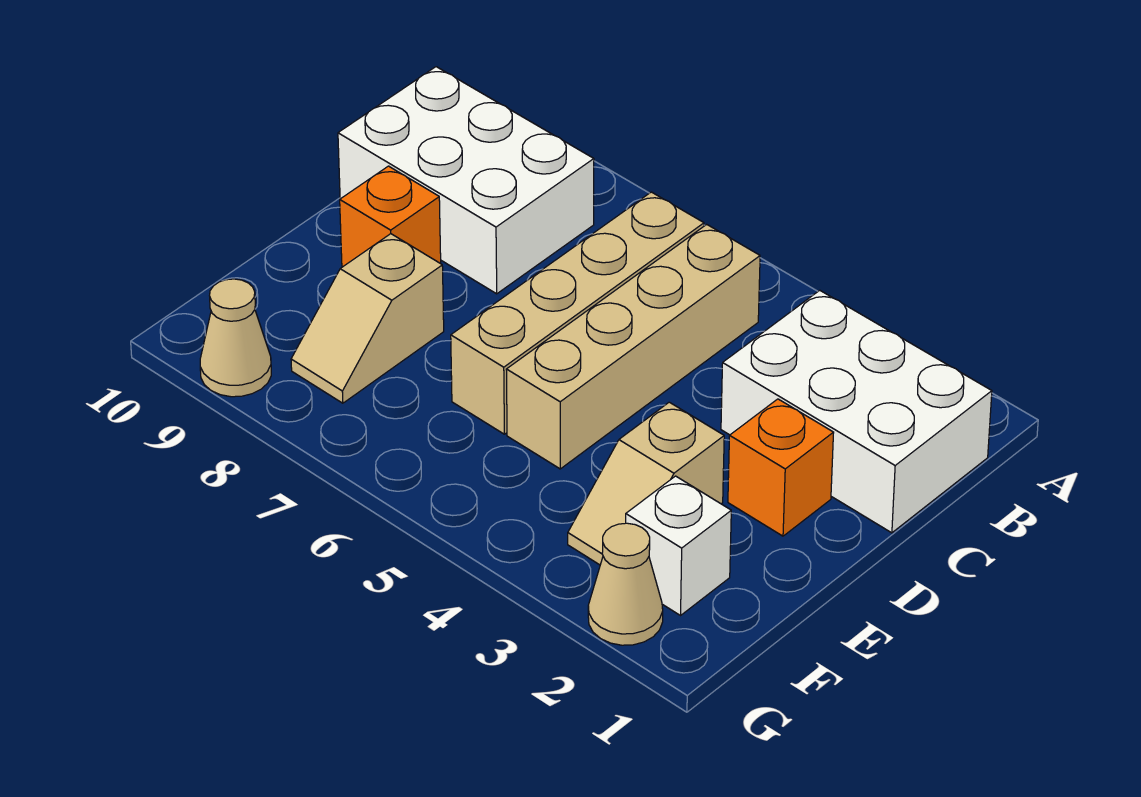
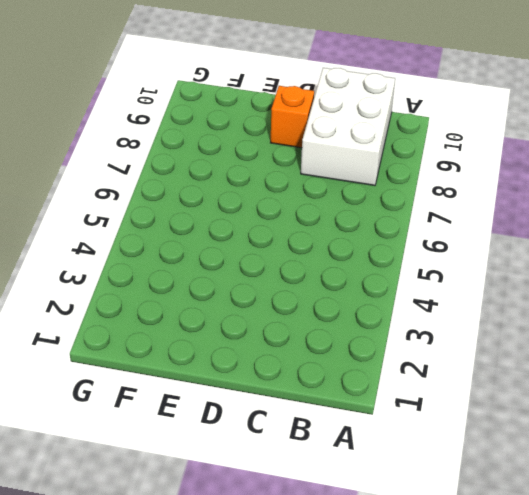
none -> white 2x3 brick [721,290,992,533]
none -> tan 1x4 brick [506,224,760,469]

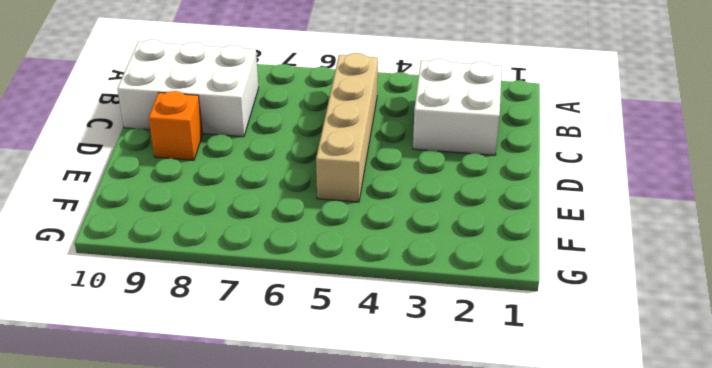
white 2x2 brick [413,59,502,155] -> white 2x3 brick [721,290,992,533]
none -> tan 1x4 brick [451,192,704,434]
none -> orange 1x1 brick [728,399,834,536]

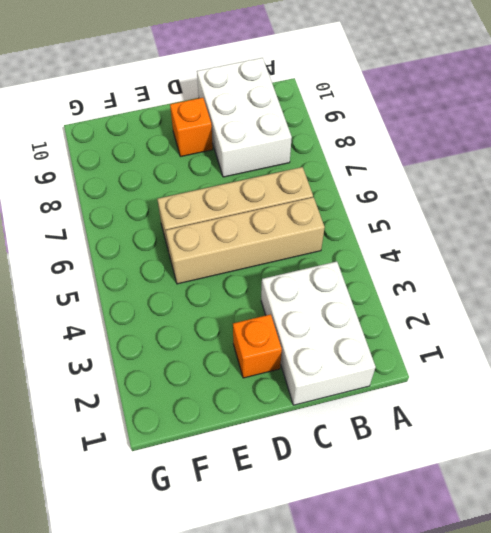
none -> tan 1x2 slope [568,402,724,565]
none -> tan 1x2 slope [291,234,444,403]

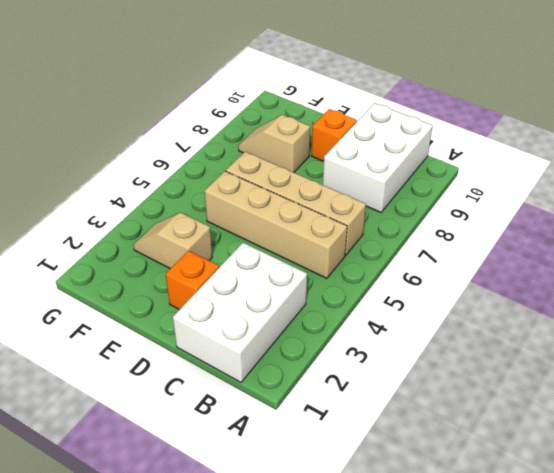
none -> white 1x1 brick [626,476,731,615]
none -> tan 1x1 cone [588,523,663,645]

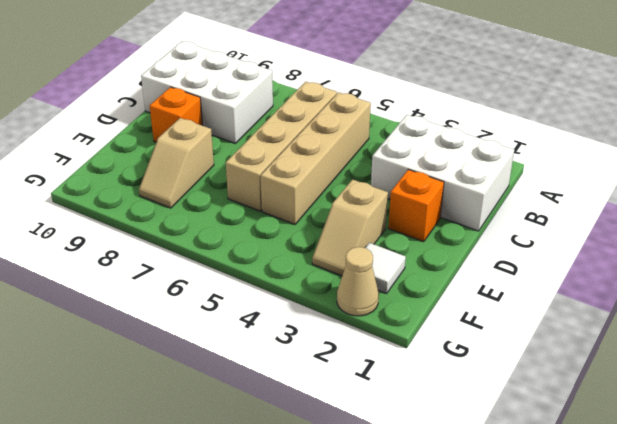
white 1x1 tile [365,243,406,294] -> white 1x1 brick [626,476,731,615]
none -> tan 1x1 cone [200,279,271,397]

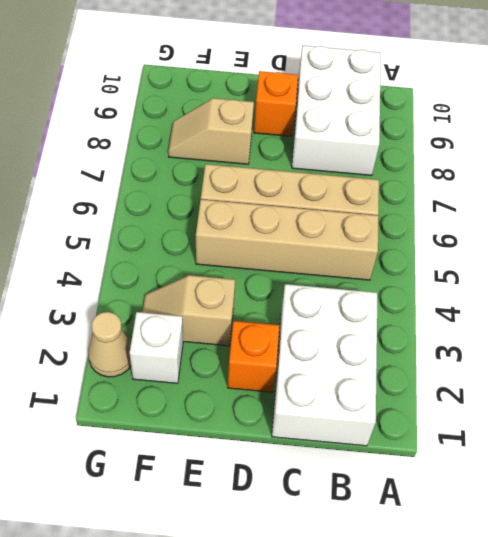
none -> tan 1x1 cone [200,279,271,397]

